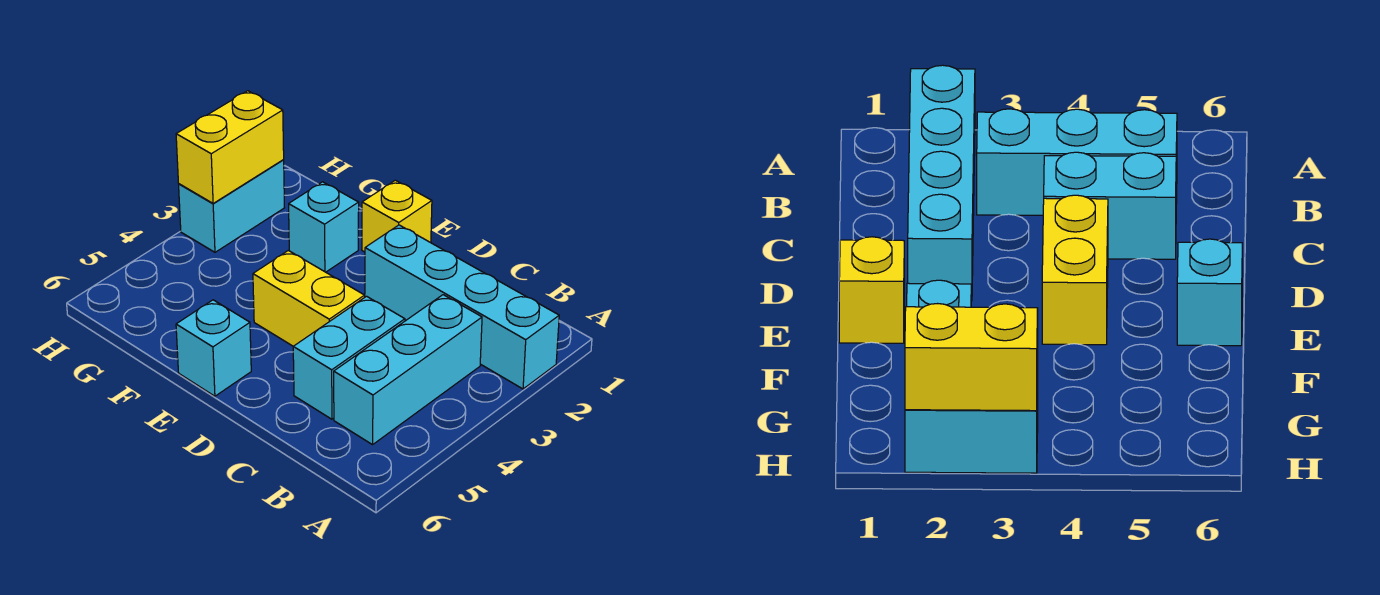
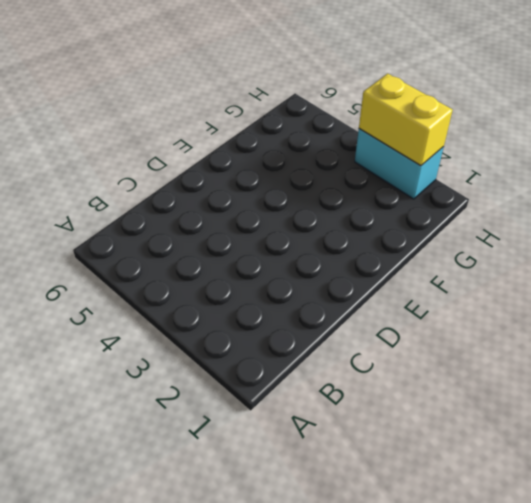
none -> cyan 1x4 brick [365,225,559,389]
none -> cyan 1x3 brick [334,295,482,445]

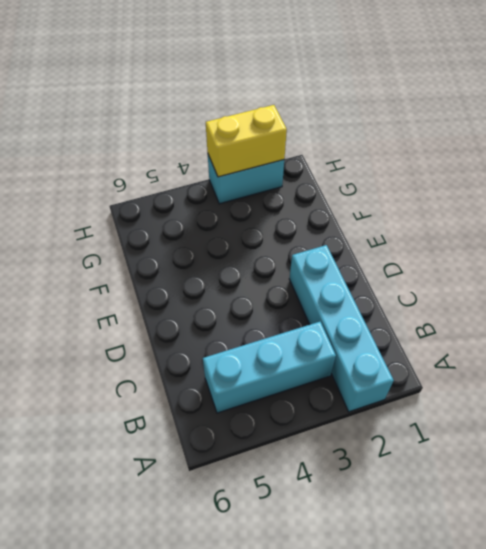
none -> cyan 1x2 brick [293,296,405,419]
none -> yellow 1x2 brick [253,250,365,346]

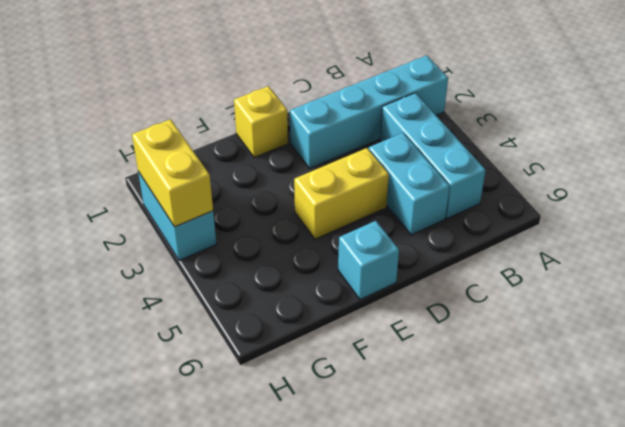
none -> cyan 1x1 brick [289,182,359,272]

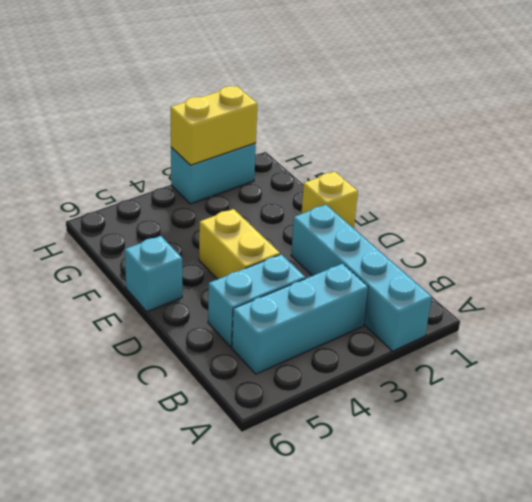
none -> cyan 1x1 brick [289,182,359,272]

